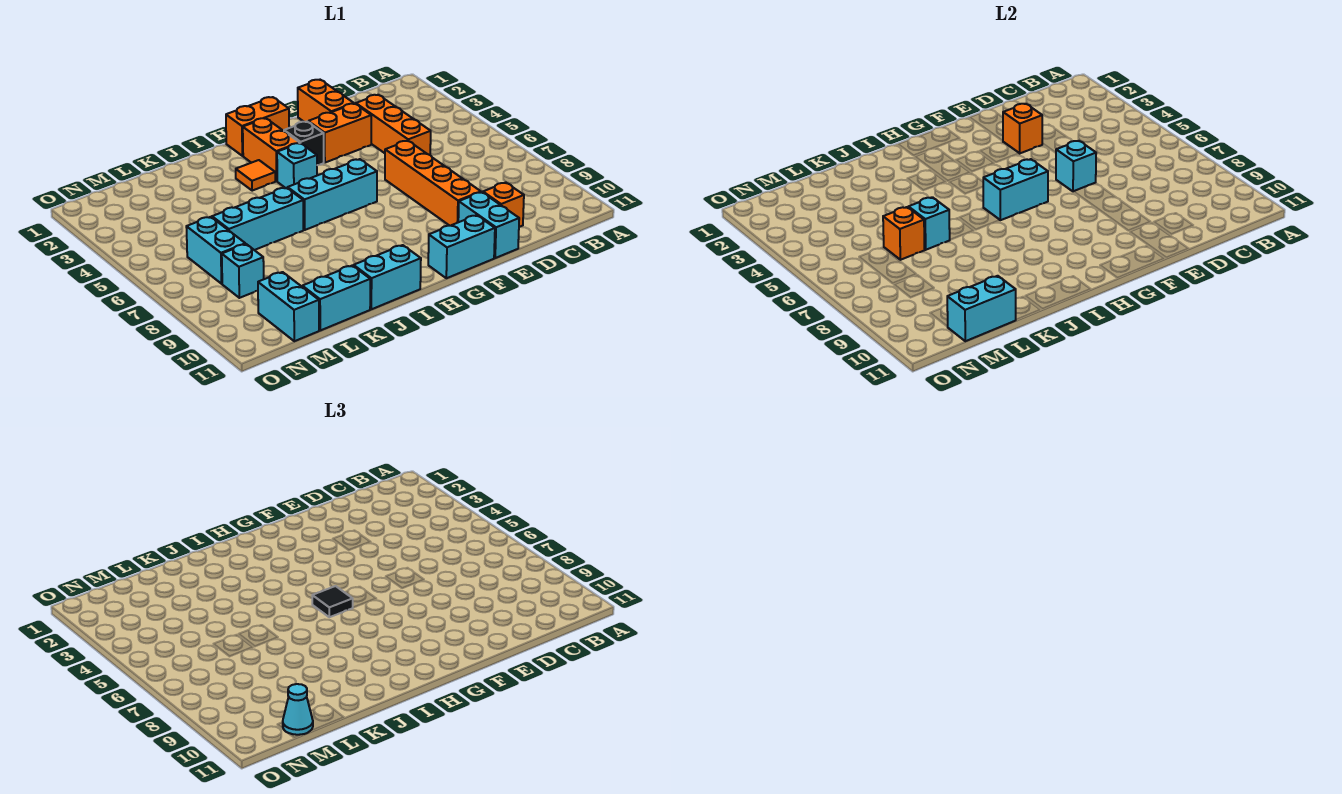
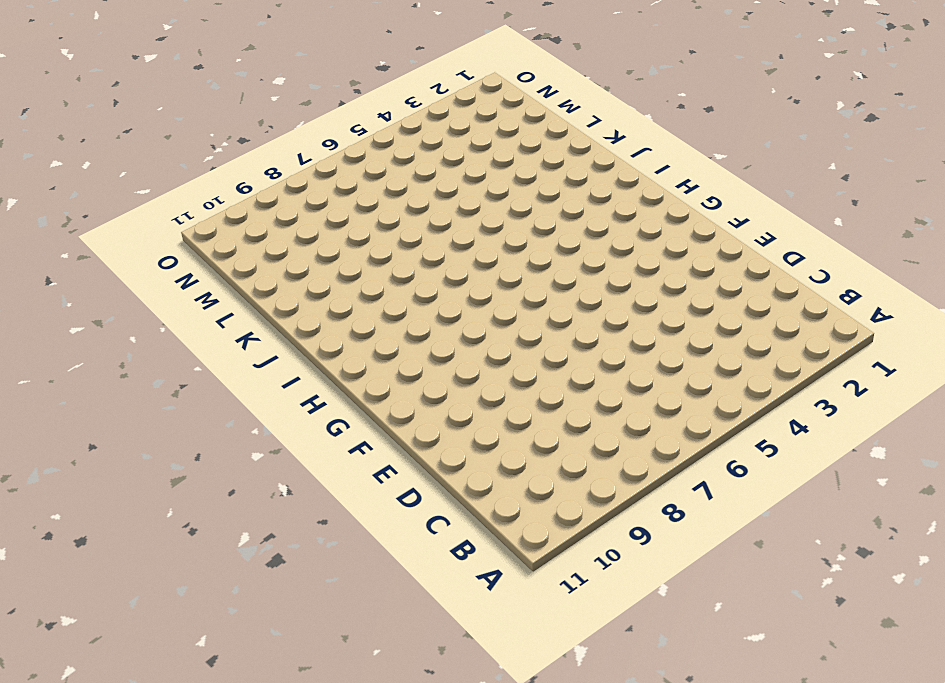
none -> orange 1x3 brick [356,95,431,155]
none -> orange 1x1 brick [483,183,524,227]
none -> orange 1x2 brick [298,80,354,122]

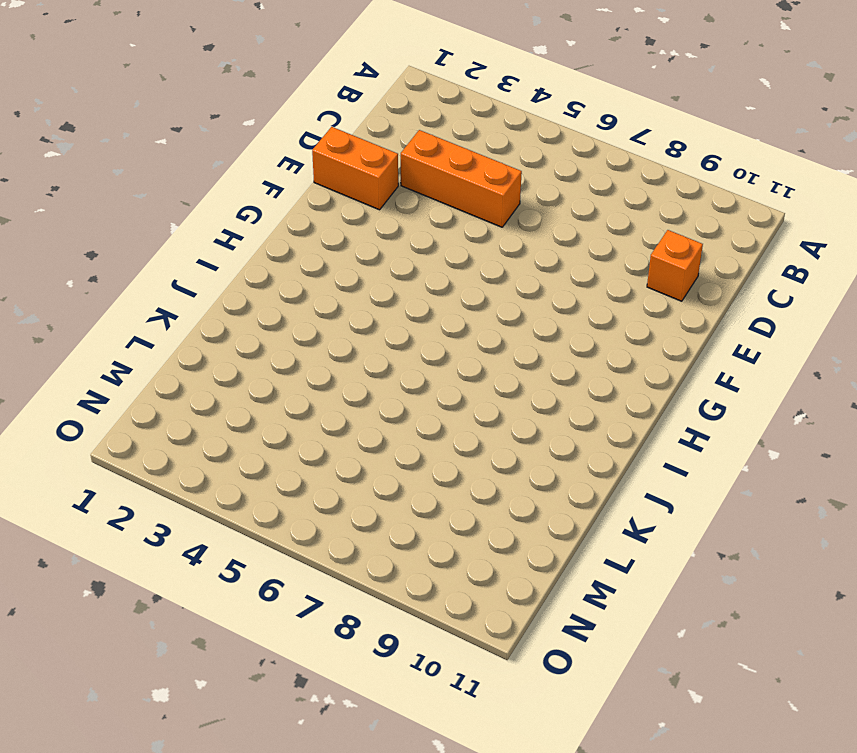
none -> orange 1x2 brick [308,104,371,163]
none -> orange 1x4 brick [385,141,481,226]
none -> cyan 1x2 brick [458,192,519,258]

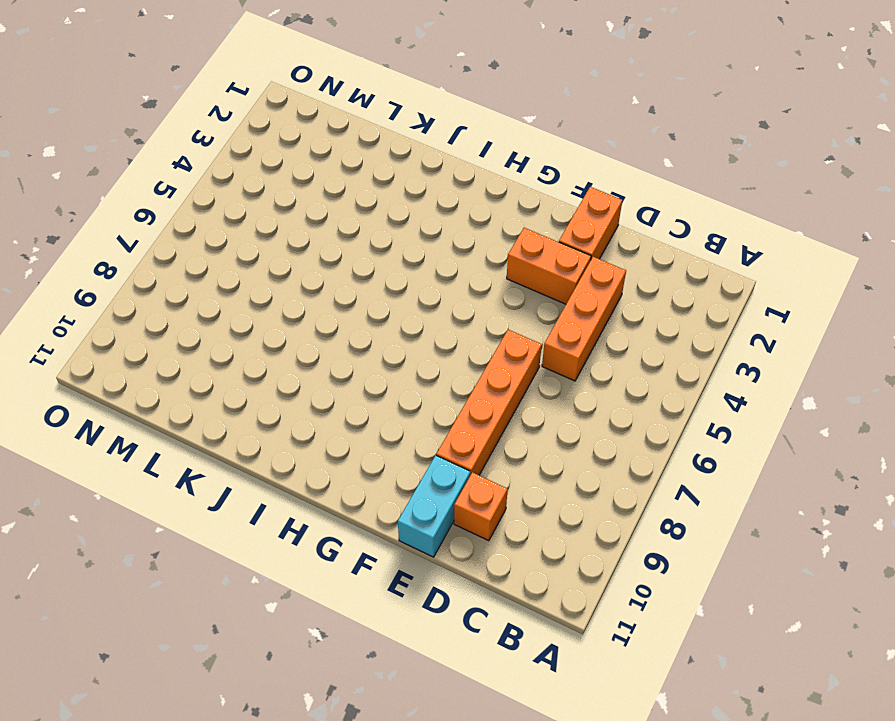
none -> cyan 1x2 brick [428,215,495,278]
none -> orange 1x2 brick [226,97,289,156]
none -> black 1x1 brick [284,122,324,165]

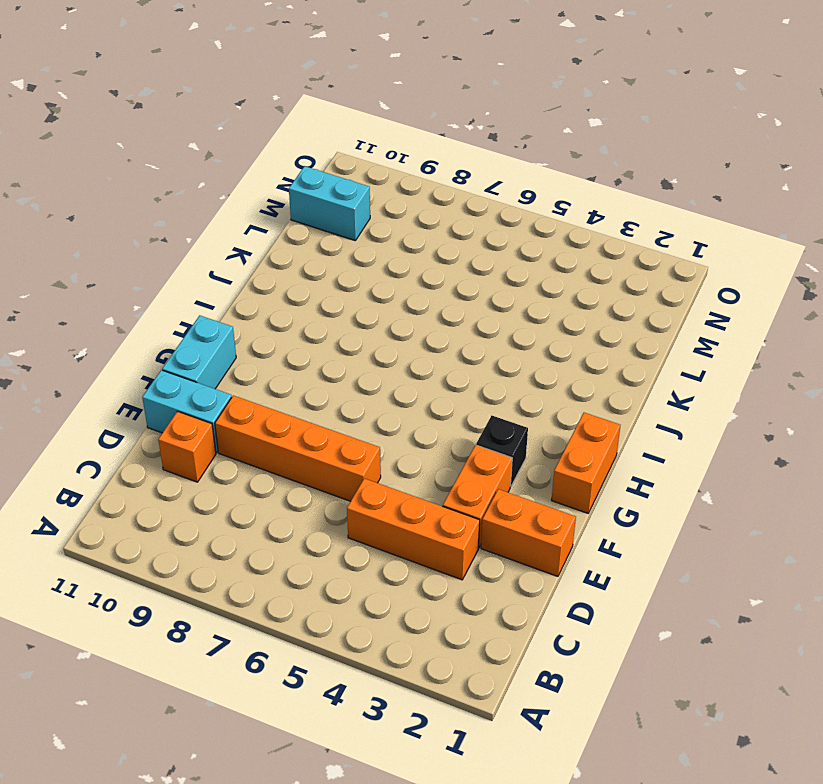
none -> cyan 1x3 brick [288,159,377,230]
none -> orange 1x2 brick [243,118,299,181]
none -> cyan 1x1 brick [277,143,317,188]

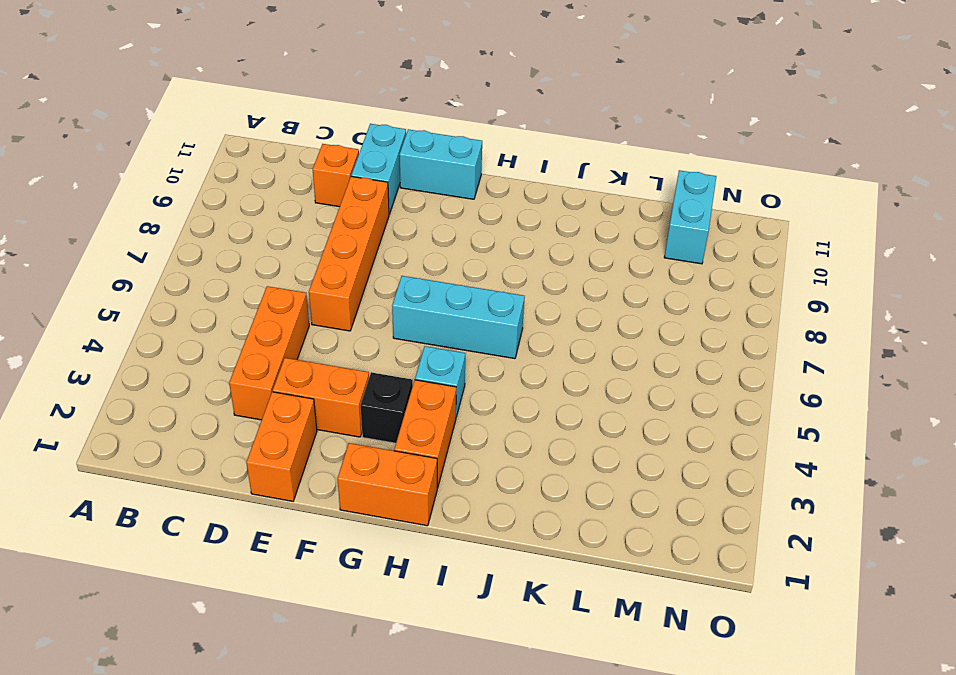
none -> orange 1x1 tile [236,160,275,191]
none -> cyan 1x2 brick [354,245,421,309]
none -> cyan 1x3 brick [212,188,303,250]

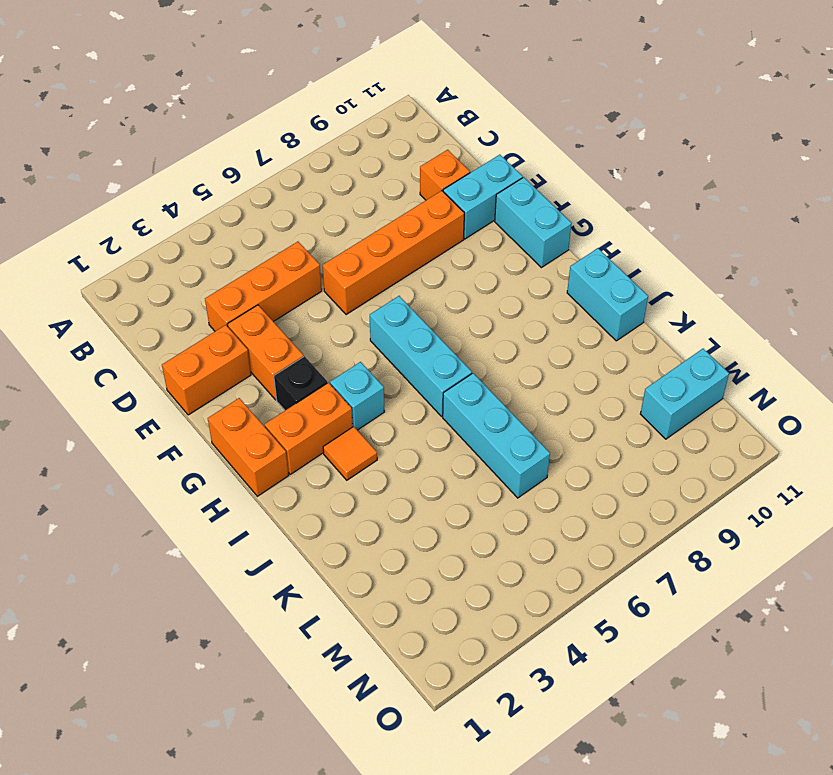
none -> cyan 1x2 brick [302,265,370,330]
none -> cyan 1x2 brick [186,217,245,284]
none -> cyan 1x1 brick [222,244,264,298]

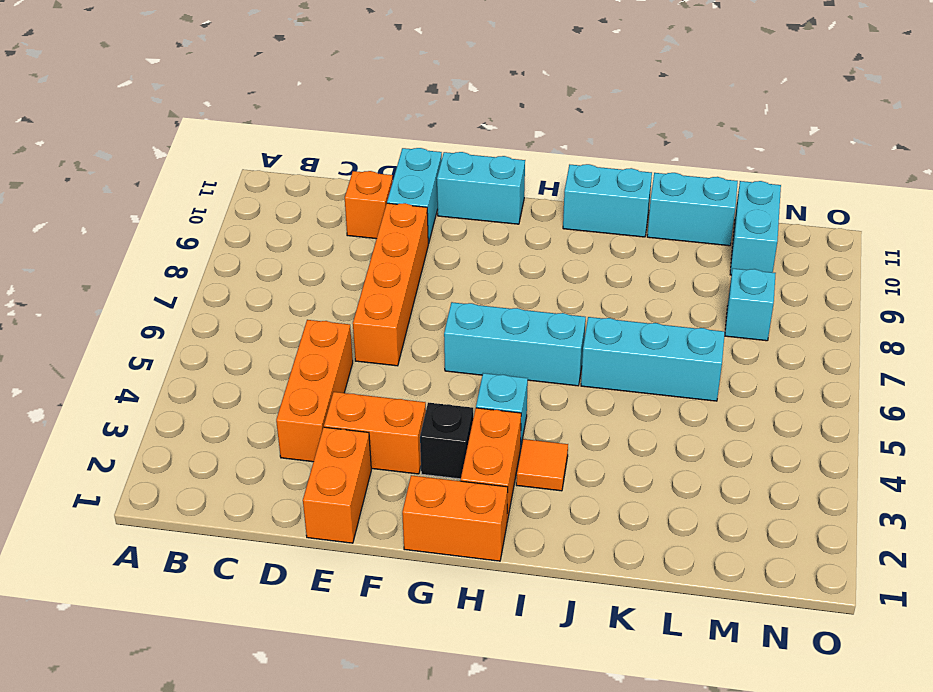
none -> cyan 1x2 brick [186,217,245,284]
none -> orange 1x1 brick [1003,104,1042,153]
none -> cyan 1x1 brick [1056,141,1096,192]

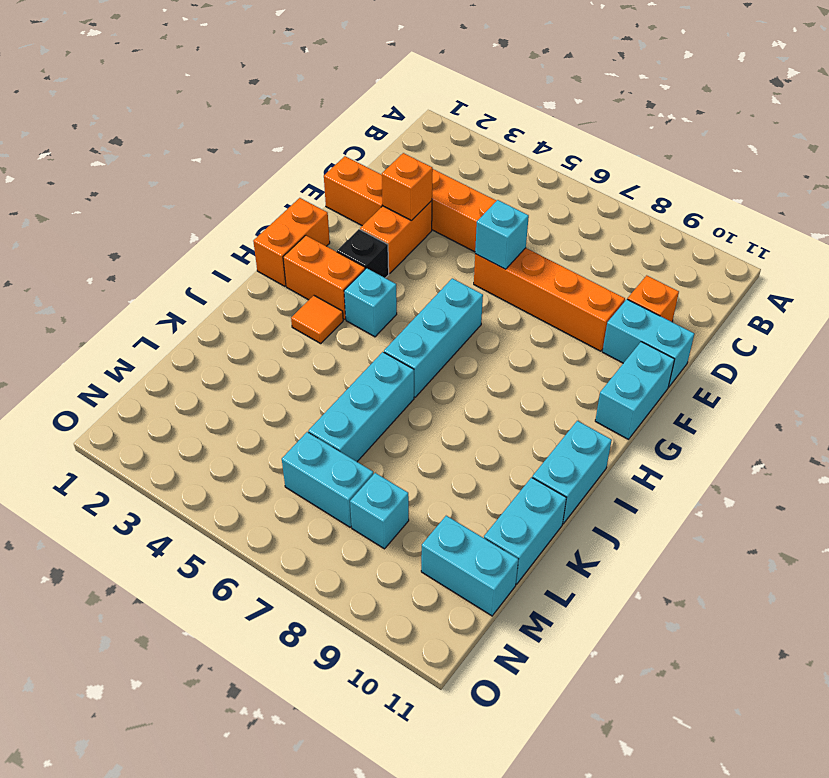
none -> cyan 1x2 brick [983,159,1048,220]
none -> cyan 1x1 brick [908,197,950,250]
none -> orange 1x1 brick [883,207,925,260]

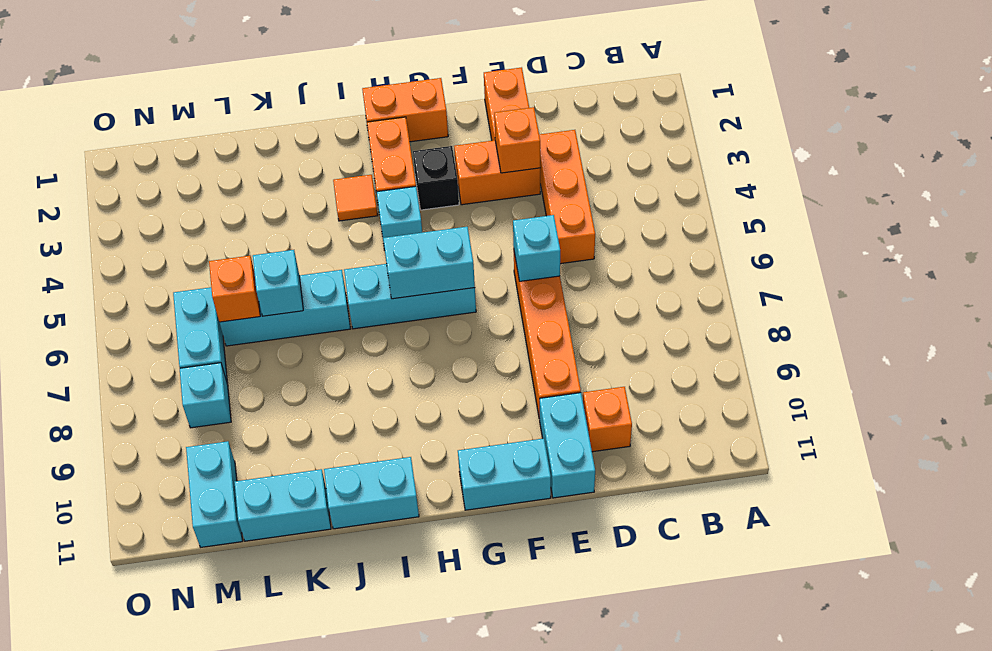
none -> cyan 1x2 brick [947,276,1016,341]
none -> black 1x1 tile [312,586,353,617]
none -> cyan 1x1 cone [283,684,313,735]

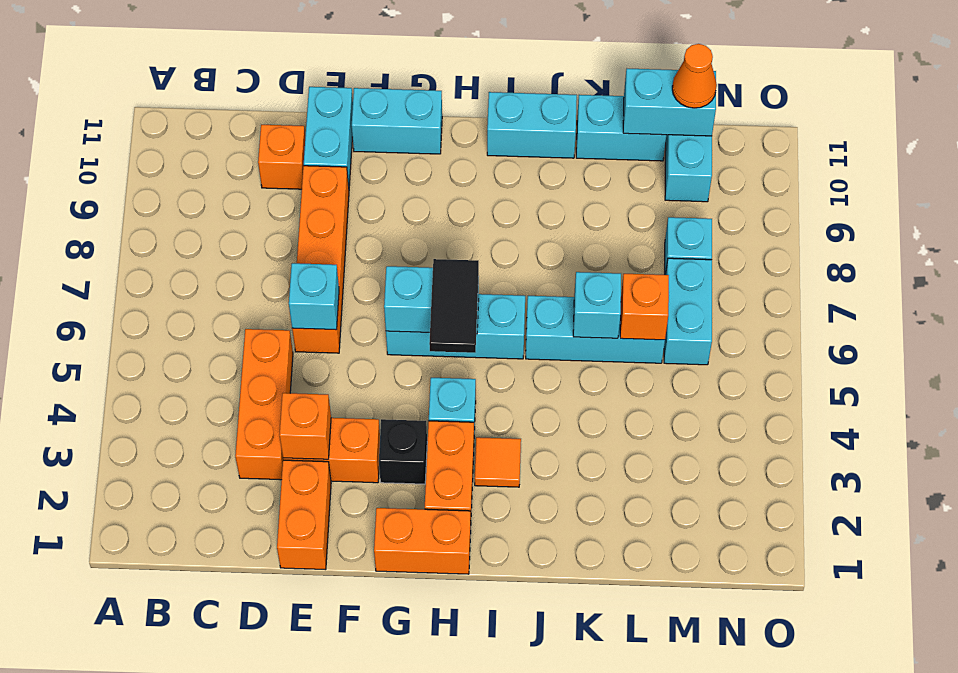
black 1x2 tile [429,259,479,353] -> black 1x1 tile [312,586,353,617]
orange 1x1 cone [672,44,717,108] -> cyan 1x1 cone [283,684,313,735]

